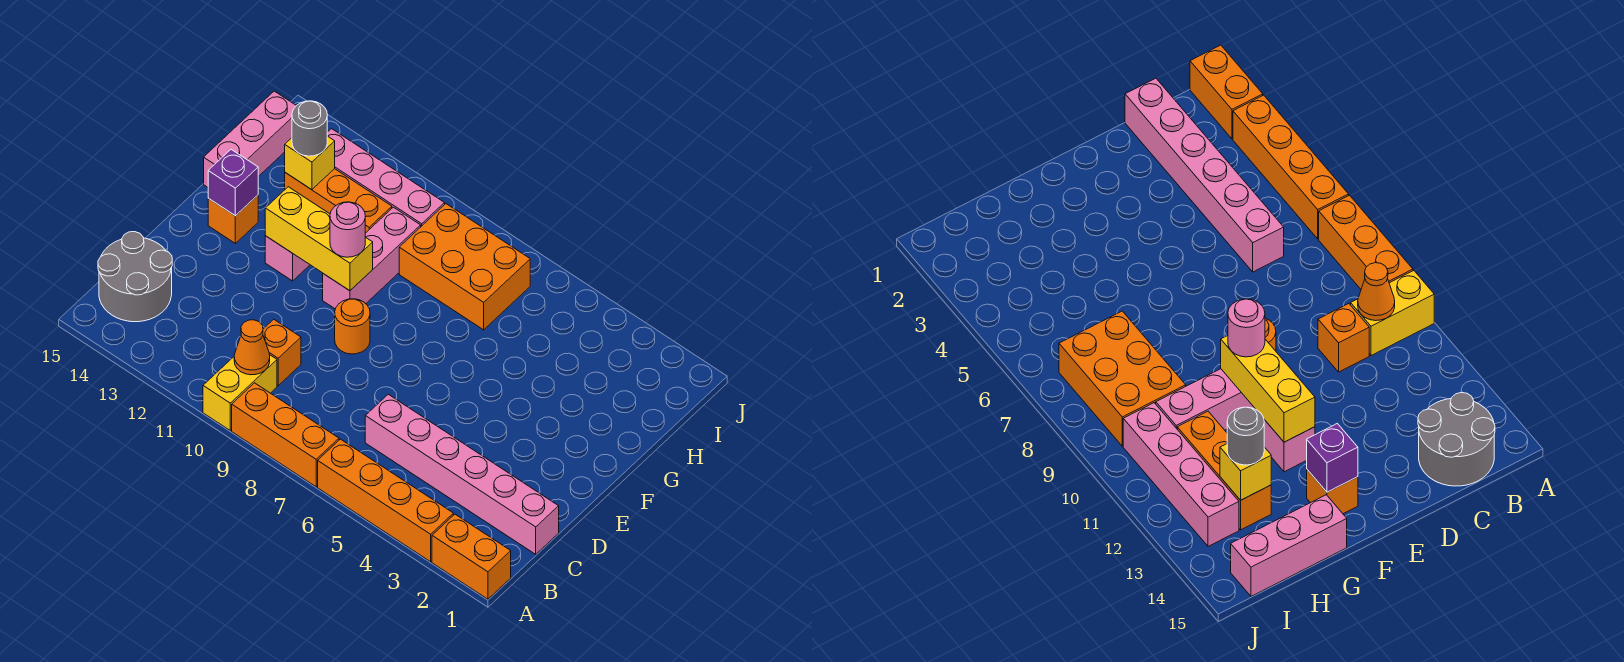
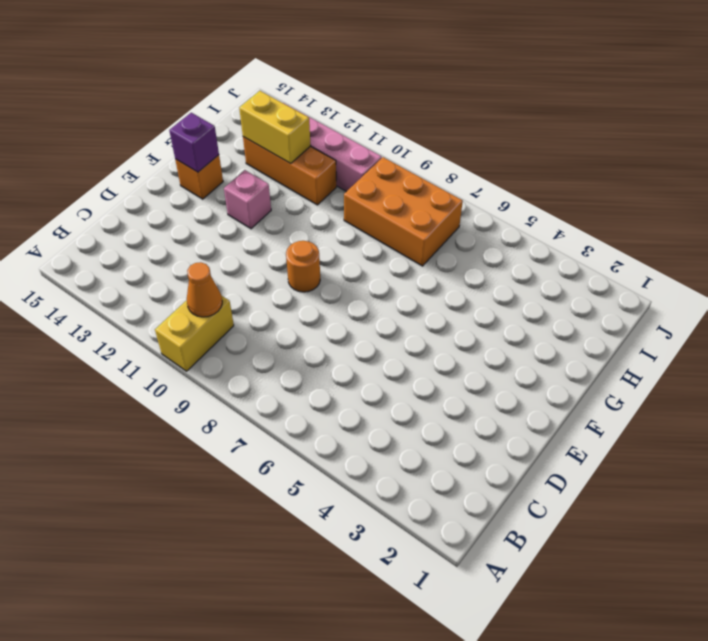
yellow 1x2 brick [239,91,311,164] -> yellow 1x1 brick [285,136,335,190]
none -> orange 1x2 brick [432,514,511,599]
none -> orange 1x4 brick [318,439,453,562]
none -> orange 1x3 brick [232,383,339,487]

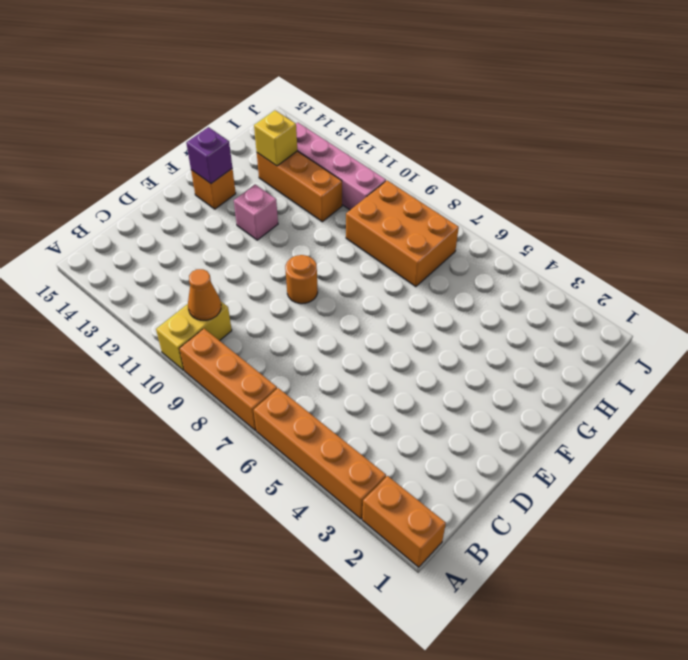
none -> grey 2x2 round brick [98,232,172,322]
none -> pink 1x6 brick [365,394,559,554]
none -> orange 1x1 brick [263,319,301,386]

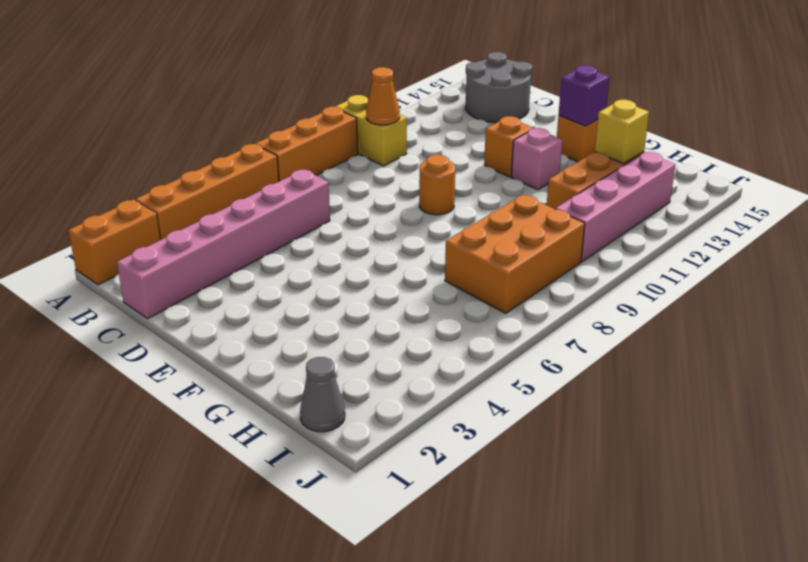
orange 1x1 brick [484,116,533,177] -> orange 1x1 brick moved to [263,319,301,386]
grey 1x1 cone [300,357,345,432] -> none
none -> pink 1x3 brick [323,207,421,309]
none -> pink 1x3 brick [204,91,296,187]
none -> yellow 1x3 brick [265,187,373,291]

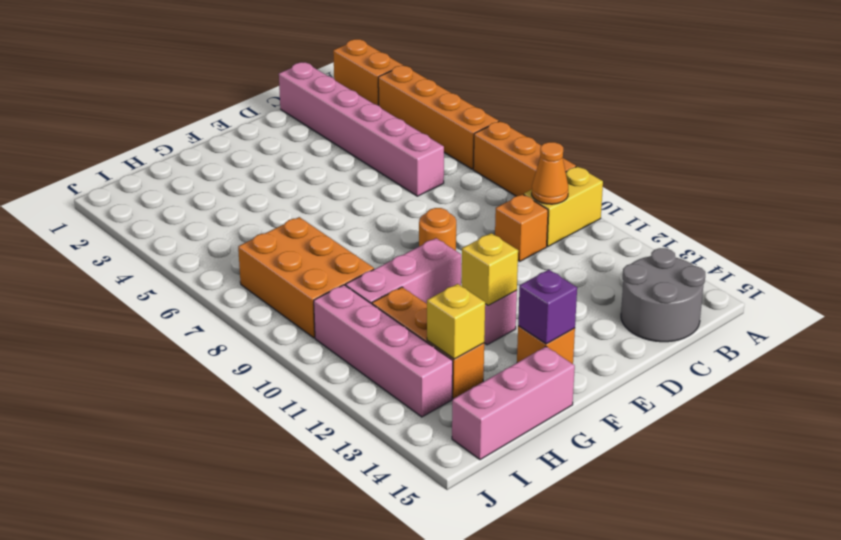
yellow 1x1 brick [461,233,518,306] -> yellow 1x3 brick [265,187,373,291]
none -> pink 1x1 round brick [330,202,365,257]
none -> grey 1x1 round brick [292,101,327,156]

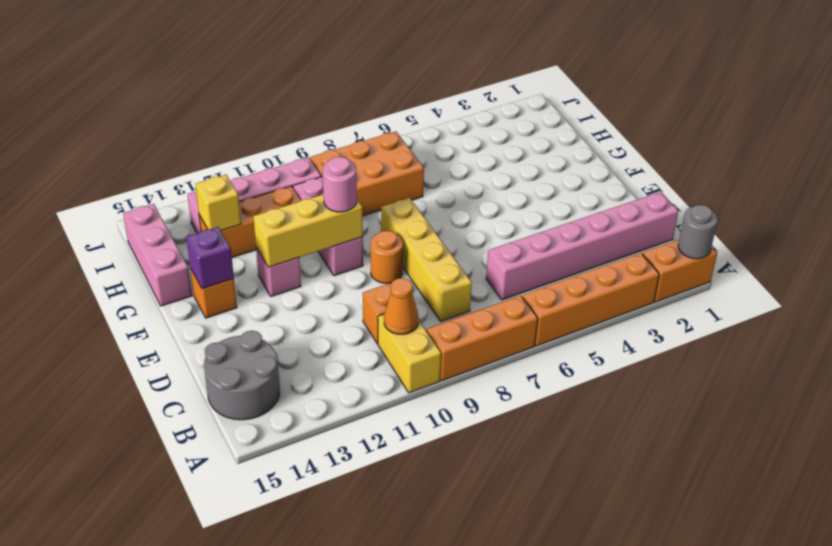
grey 1x1 round brick [678,205,718,259] -> grey 1x1 round brick moved to [292,101,327,156]
yellow 1x4 brick [381,198,472,321] -> none

